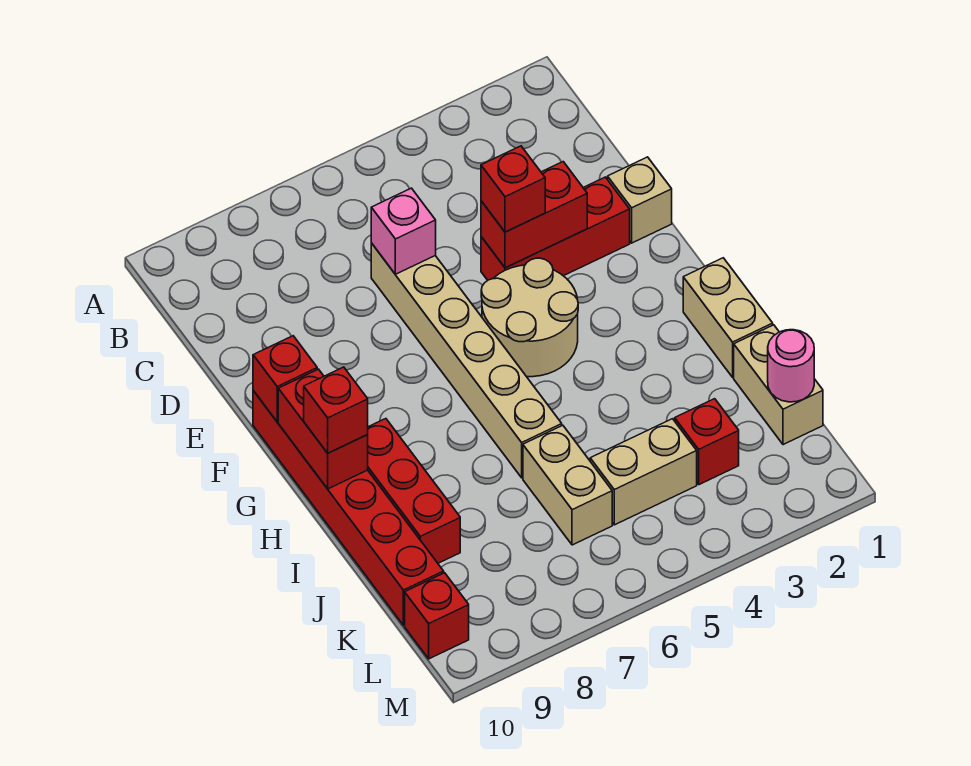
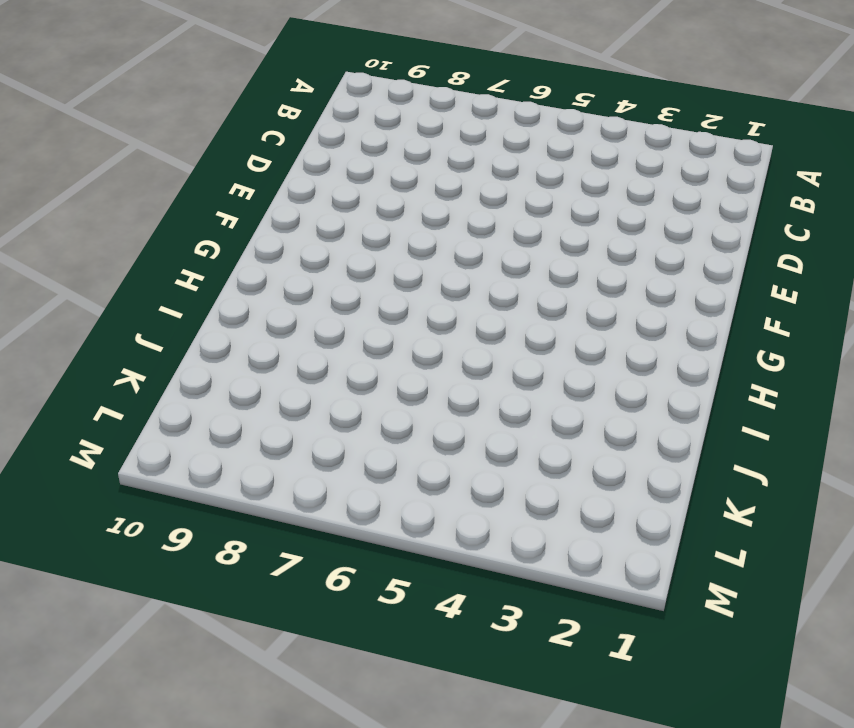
none -> tan 1x6 brick [371,243,562,478]
none -> tan 1x1 brick [608,157,672,243]
none -> red 1x3 brick [481,177,630,280]

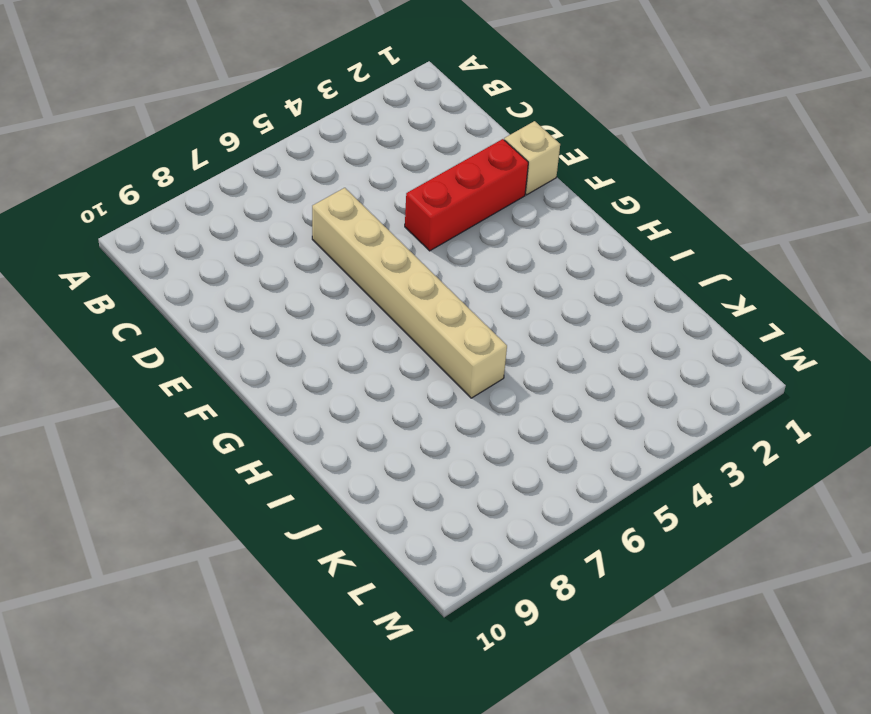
none -> tan 2x2 round brick [481,258,578,377]
none -> red 1x6 brick [253,391,444,625]
none -> tan 1x2 brick [683,258,773,377]

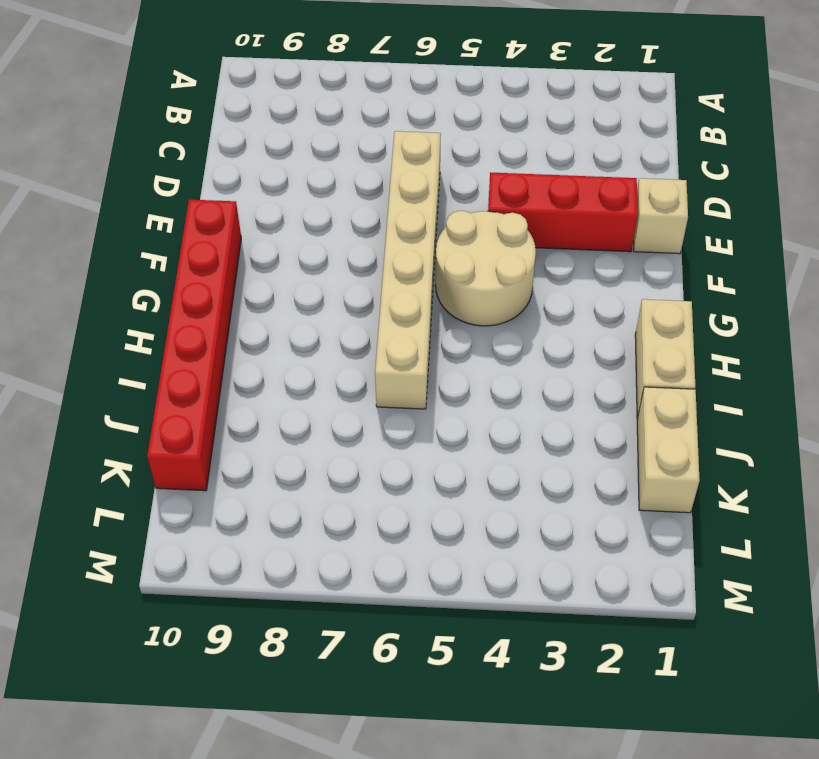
none -> red 1x3 brick [367,419,460,563]
none -> tan 1x2 brick [523,425,612,545]
none -> red 1x1 brick [675,399,739,485]

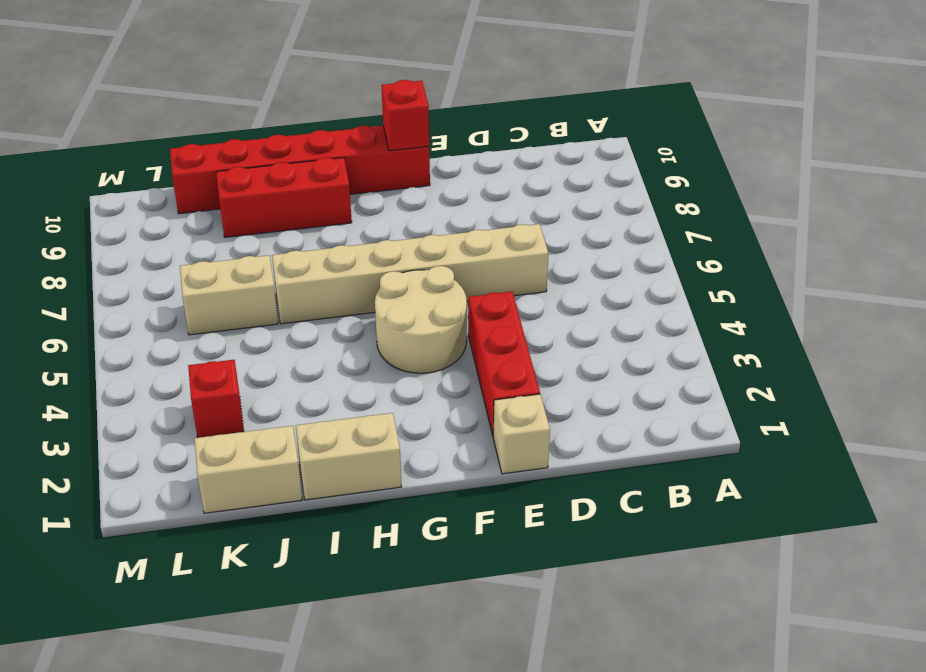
none -> tan 1x2 brick [590,419,697,525]
none -> red 1x1 brick [405,573,469,659]
none -> pink 1x1 brick [371,188,436,274]

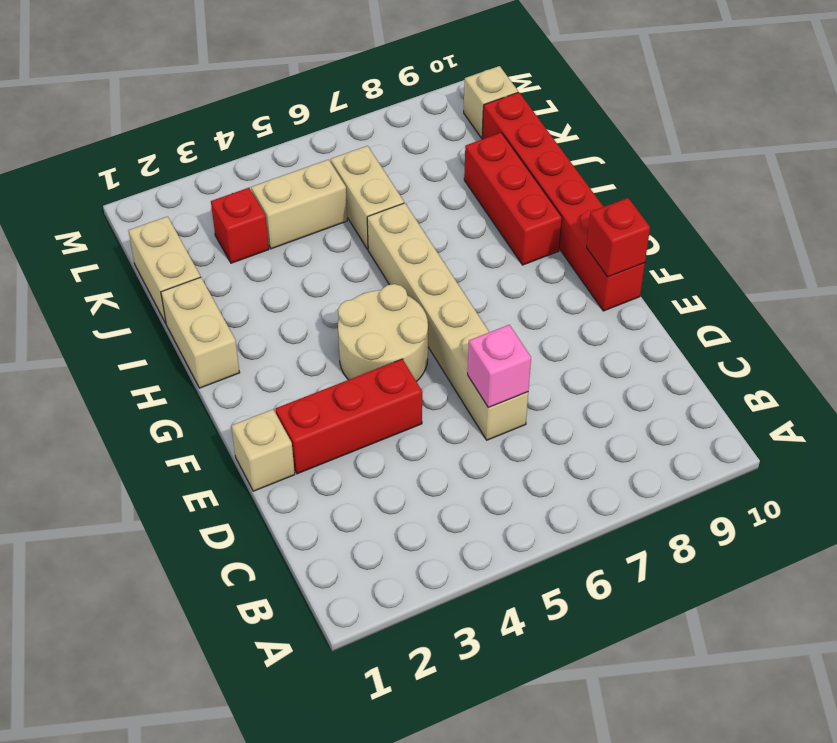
tan 1x1 brick [464,66,518,138] -> red 1x1 brick [405,573,469,659]
none -> red 1x2 brick [481,162,587,268]
none -> red 1x2 brick [278,369,368,489]
none -> pink 1x1 round brick [768,330,814,402]

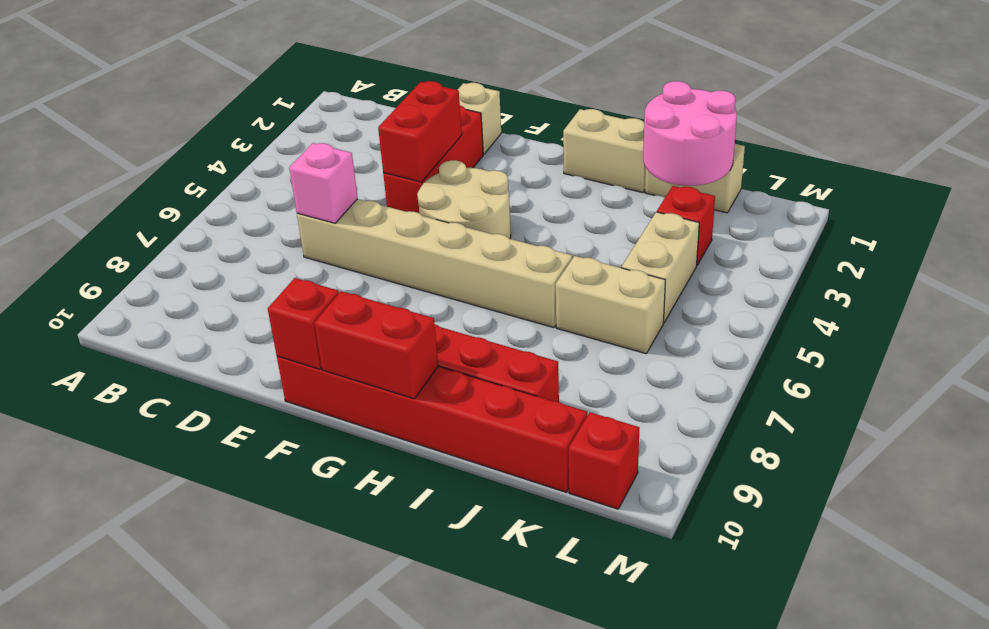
pink 2x2 round brick [643,81,737,186] -> pink 1x1 round brick [768,330,814,402]
none -> red 1x1 brick [481,146,545,232]
none -> red 1x1 brick [304,367,368,453]

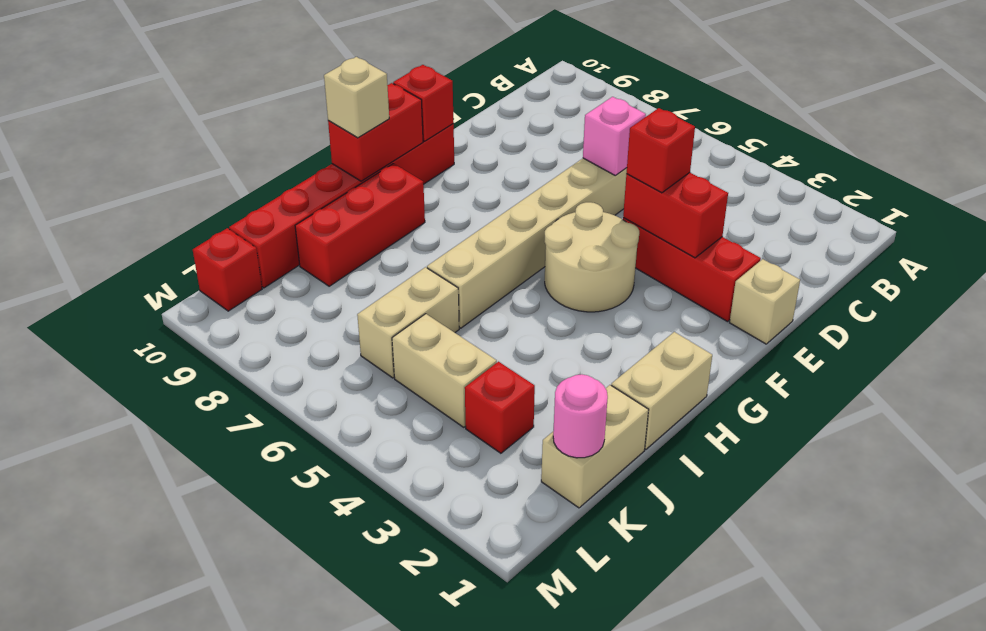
tan 1x1 brick [324,57,389,138] -> red 1x1 brick [304,367,368,453]

